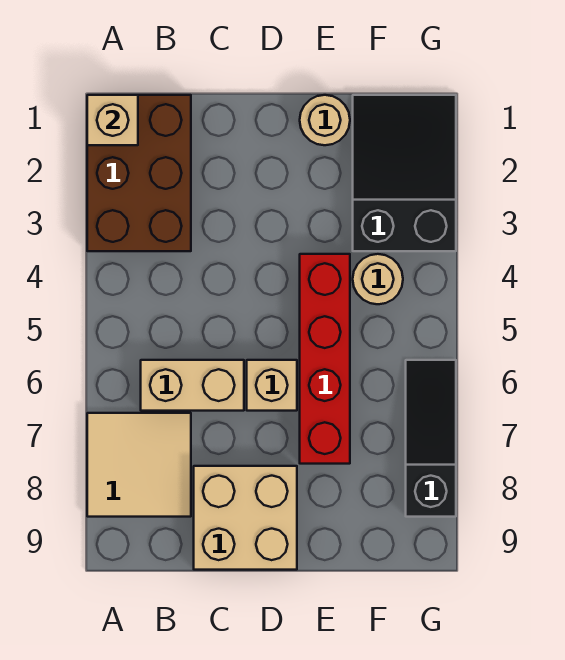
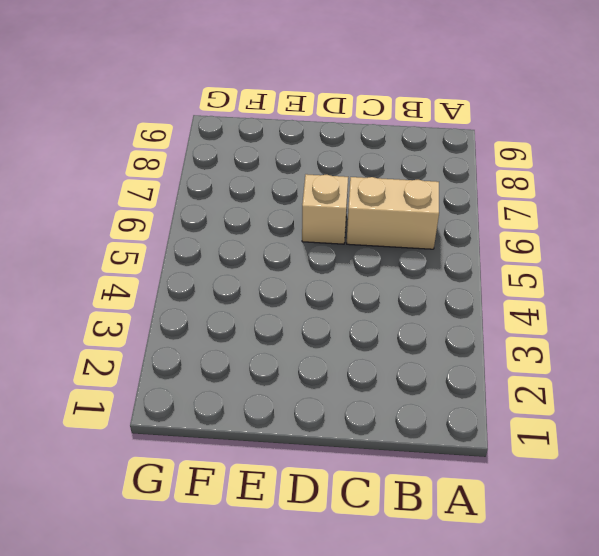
none -> brown 2x3 brick [87,95,191,251]
none -> tan 2x2 tile [87,413,191,517]

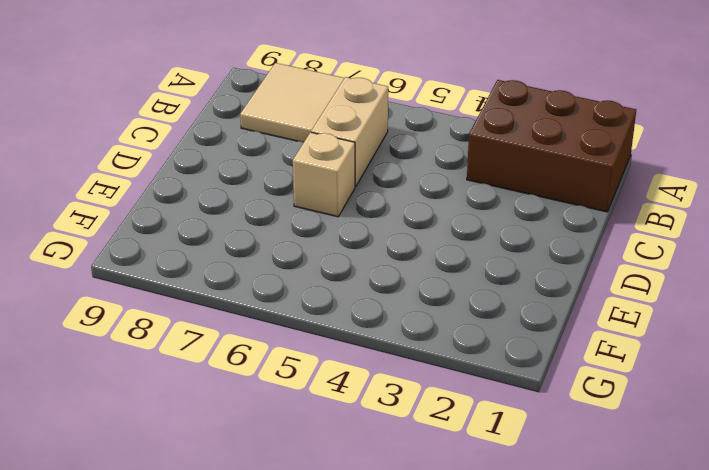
none -> tan 2x2 brick [194,466,297,570]
none -> tan 1x1 round brick [300,95,350,145]

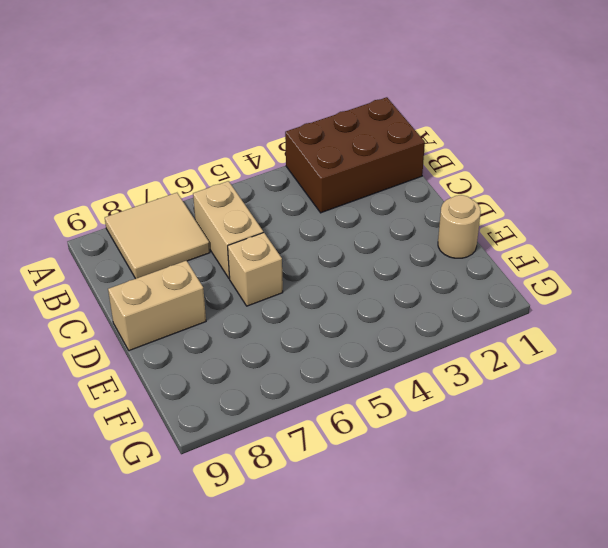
tan 1x2 brick [108,261,206,351] -> tan 2x2 brick [194,466,297,570]
none -> red 1x4 brick [300,254,350,464]
none -> black 2x3 slope [353,95,456,251]

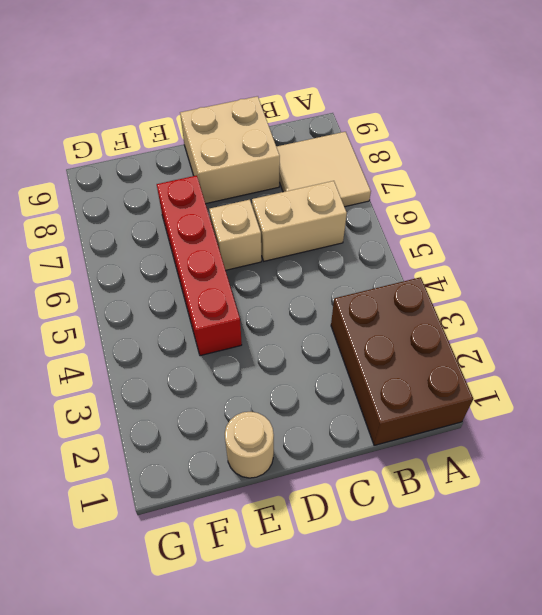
none -> black 2x3 slope [353,95,456,251]
none -> tan 1x1 round brick [353,254,403,304]

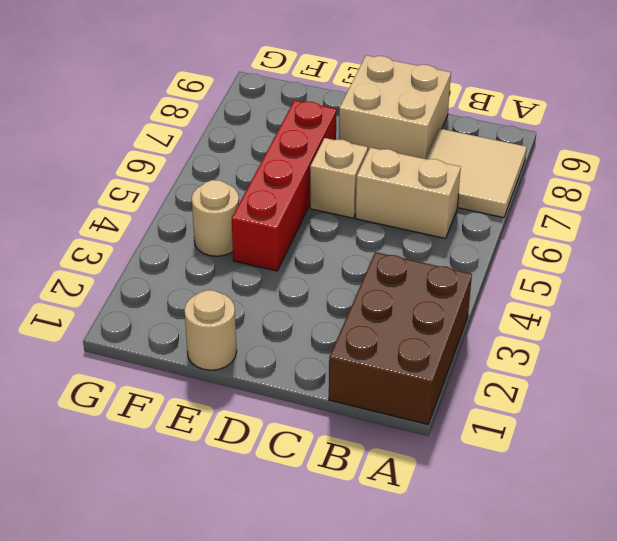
none -> black 2x3 slope [353,95,456,251]
none -> black 1x3 slope [406,360,456,517]

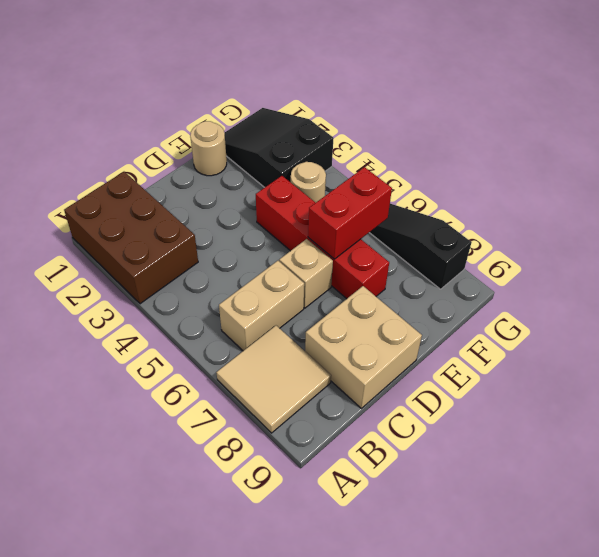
red 1x2 brick [308,167,392,259] -> none
none -> tan 1x1 brick [87,95,138,145]

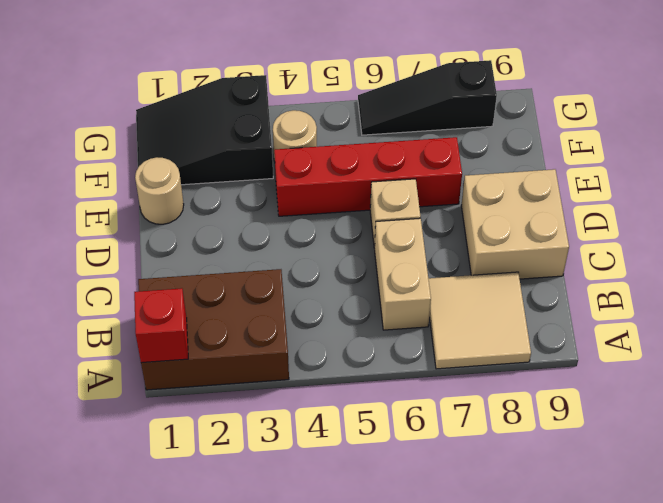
red 1x1 brick [134,288,188,363] -> tan 1x1 brick [87,95,138,145]

